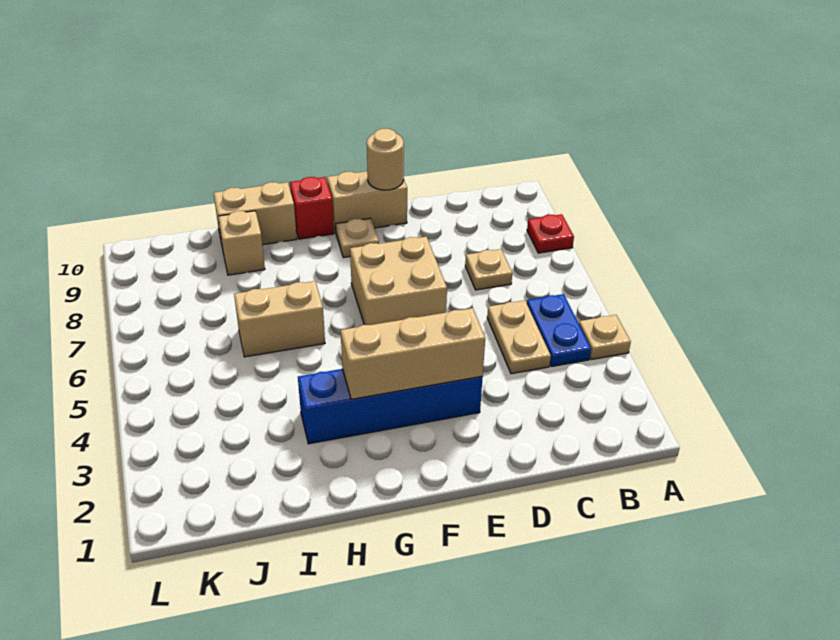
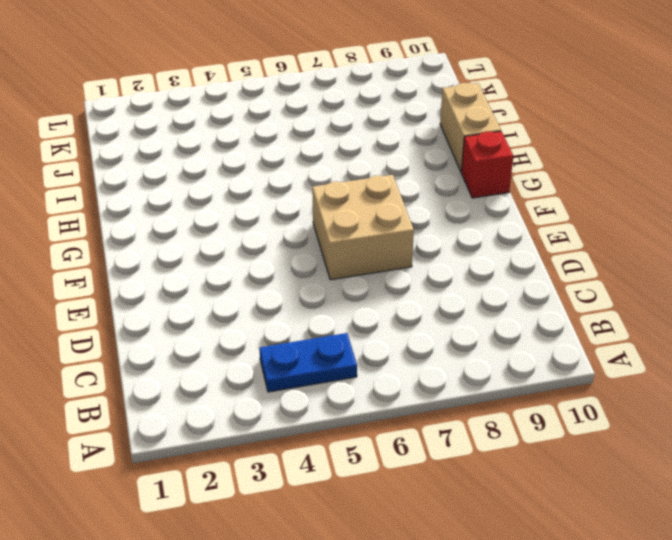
none -> tan 1x1 plate [579,315,631,360]
none -> red 1x1 plate [527,214,574,253]
none -> tan 1x2 plate [487,300,551,374]

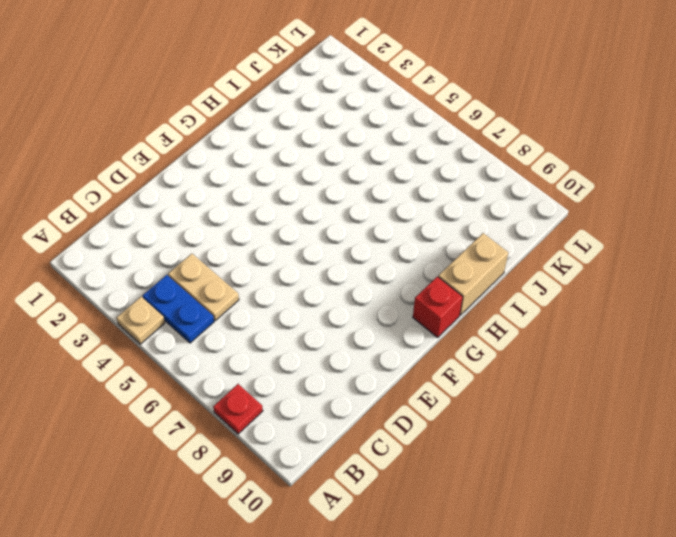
none -> tan 1x1 plate [465,249,512,290]
none -> blue 1x4 brick [298,369,483,444]
none -> tan 2x2 brick [350,237,447,325]

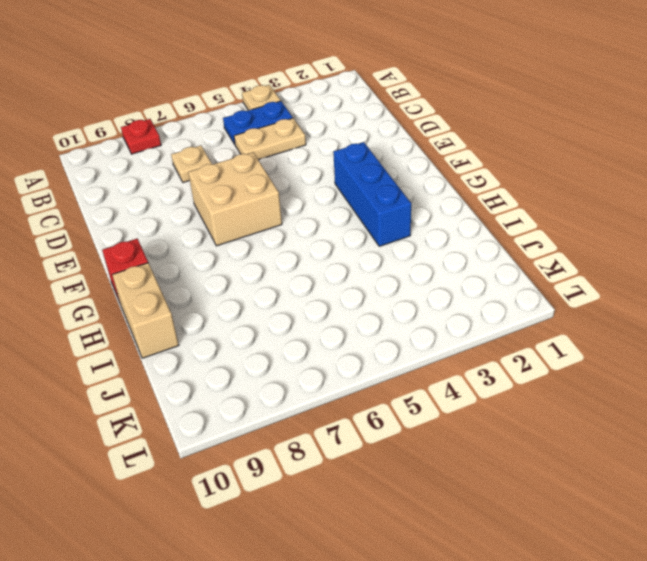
blue 1x3 brick [333,142,411,246] -> blue 1x4 brick [298,369,483,444]
none -> tan 1x2 brick [327,171,407,232]
none -> tan 1x1 plate [336,218,379,258]
none -> tan 1x2 brick [234,281,325,357]

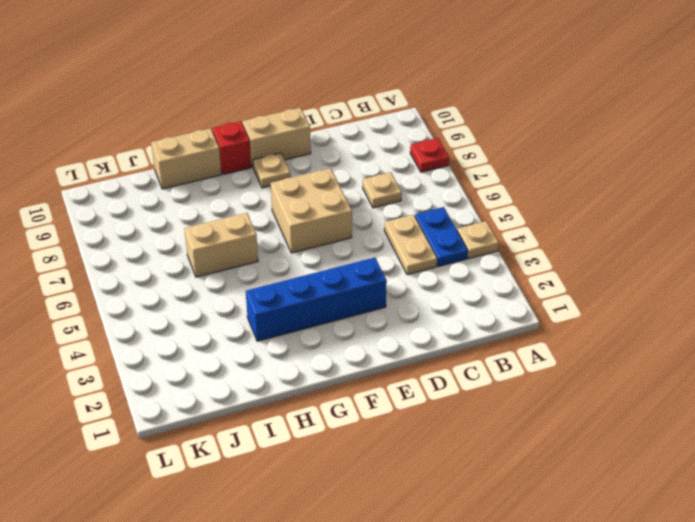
none -> tan 1x1 brick [218,211,265,275]
none -> tan 1x3 brick [341,308,485,399]
none -> tan 1x1 round brick [367,129,404,190]

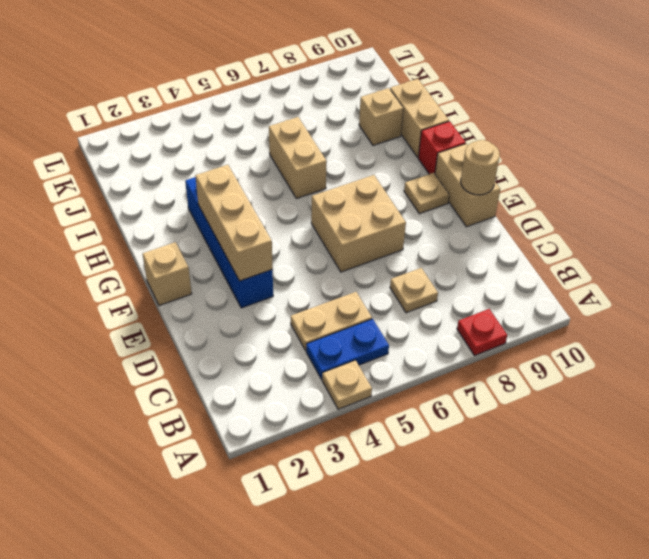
tan 1x1 brick [143,242,192,306] -> none

